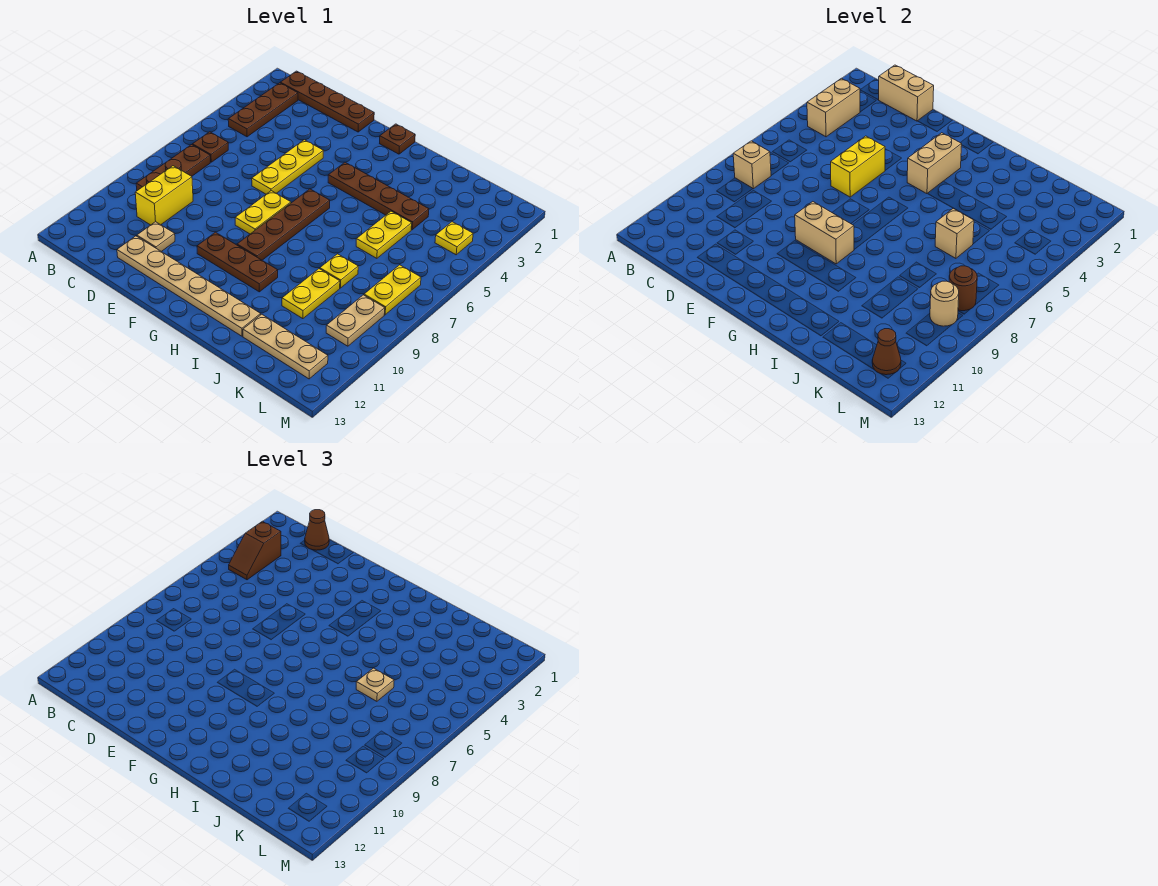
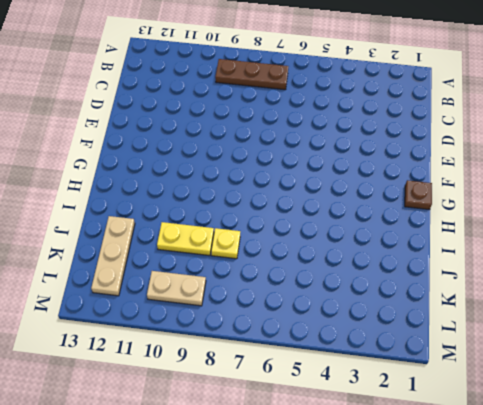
none -> brown 1x4 plate [280,71,374,132]
none -> brown 1x3 plate [228,83,298,137]
none -> brown 1x1 plate [192,132,228,162]
none -> yellow 1x2 brick [135,166,193,225]

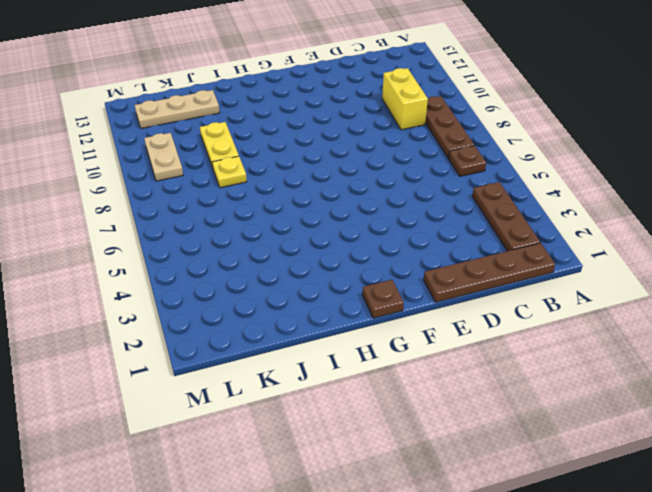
none -> tan 1x1 plate [137,222,175,252]
none -> tan 1x6 plate [117,236,261,336]
none -> yellow 1x3 plate [252,140,323,194]
none -> yellow 1x2 plate [235,191,291,234]

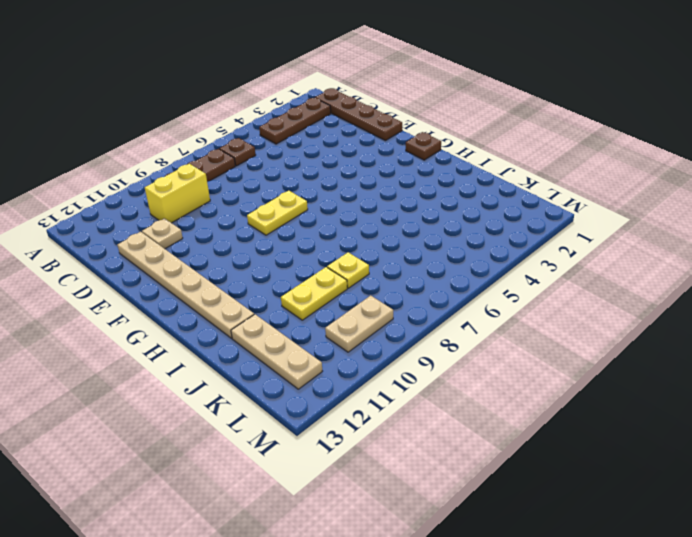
none -> yellow 1x3 plate [252,140,323,194]
none -> brown 1x3 plate [197,232,278,292]
none -> brown 1x4 plate [328,162,429,230]
none -> brown 1x4 plate [237,189,330,260]

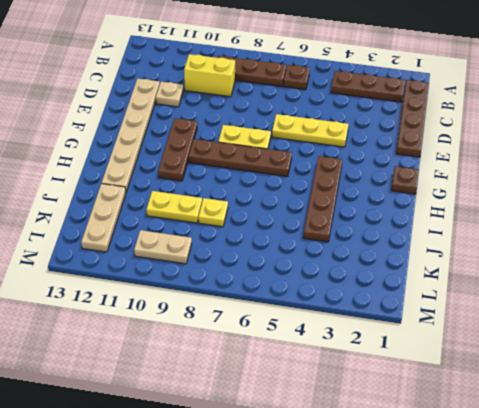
none -> yellow 1x2 plate [356,211,412,258]
none -> yellow 1x1 plate [435,222,473,255]
none -> yellow 1x2 plate [364,265,421,315]
none -> tan 1x2 brick [807,78,860,137]

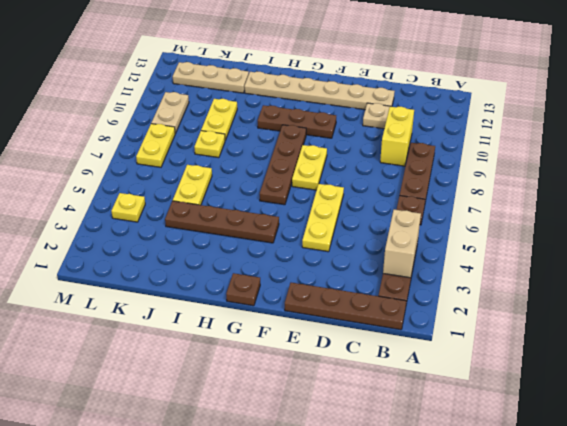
none -> tan 1x1 brick [733,141,771,189]
none -> tan 1x2 brick [879,65,934,121]
none -> yellow 1x2 brick [831,136,885,197]
none -> tan 1x2 brick [795,202,854,264]

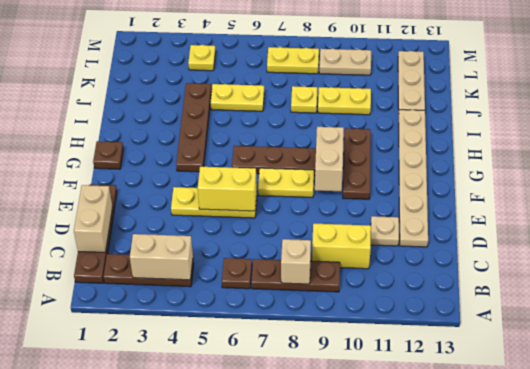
none -> tan 1x2 brick [907,133,962,194]
none -> tan 1x1 brick [935,208,974,258]
none -> brown 1x1 round brick [949,266,977,311]
none -> tan 1x1 round brick [930,281,959,326]

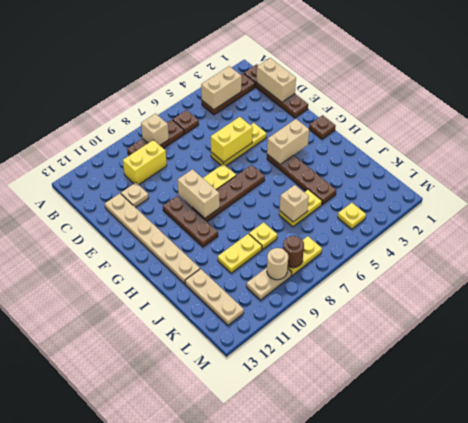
none -> brown 1x1 cone [872,329,901,375]
none -> brown 1x2 slope [229,521,281,580]
none -> brown 1x1 cone [305,510,329,550]
none -> tan 1x1 plate [356,668,394,701]

